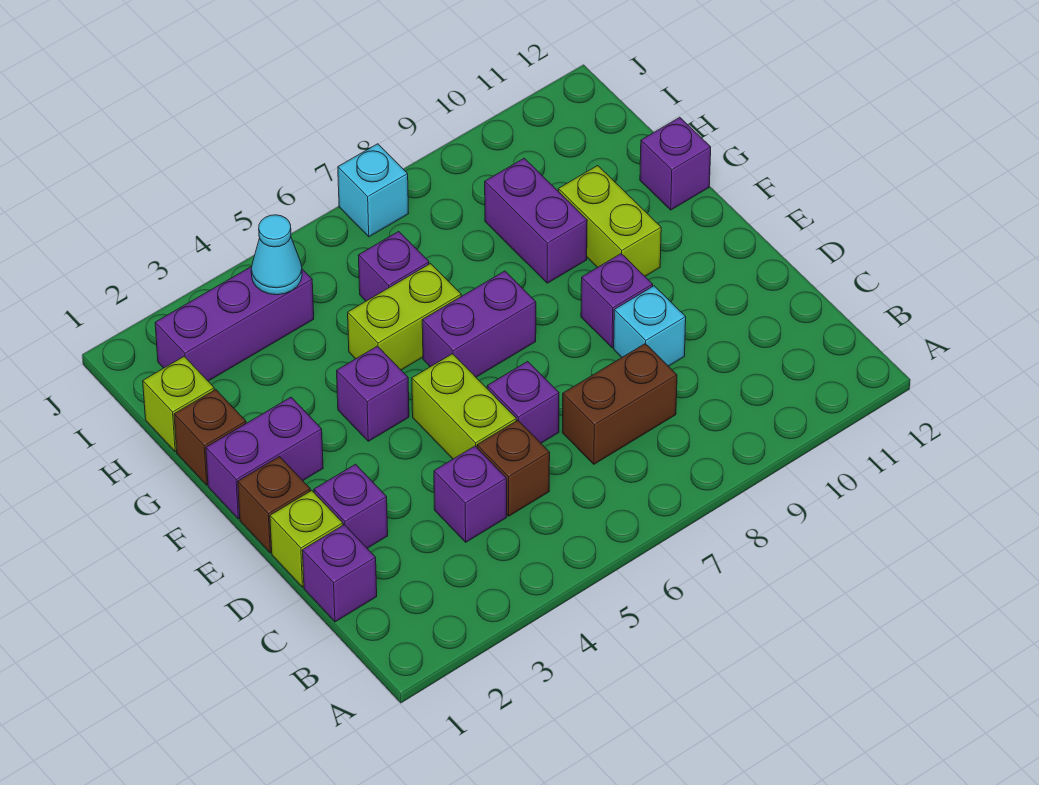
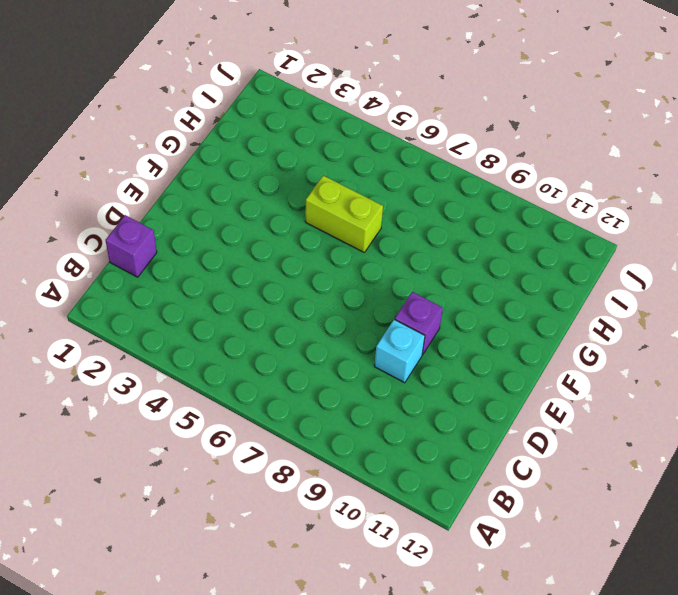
none -> purple 1x1 brick [434,446,507,542]
none -> brown 1x1 brick [477,420,550,516]
none -> brown 1x2 brick [562,344,677,464]

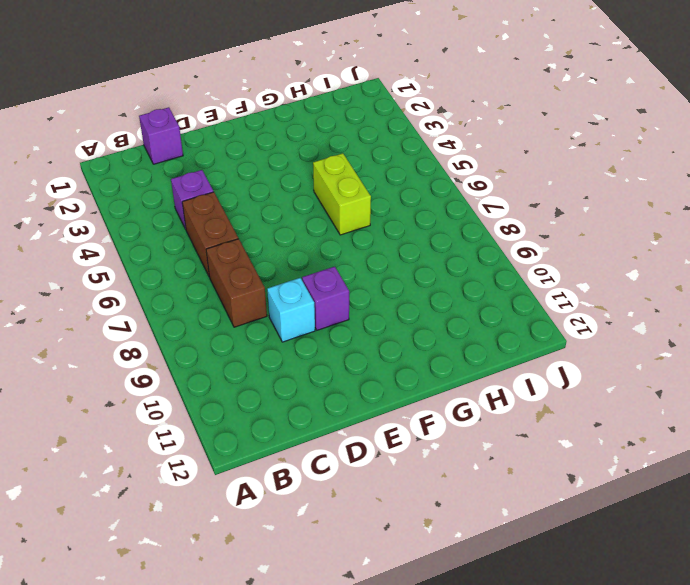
brown 1x2 brick [182,192,238,276] -> brown 1x1 brick [477,420,550,516]
none -> lime 1x1 brick [270,491,343,587]
none -> purple 1x1 brick [314,464,388,548]
none -> lime 1x2 brick [412,354,516,459]

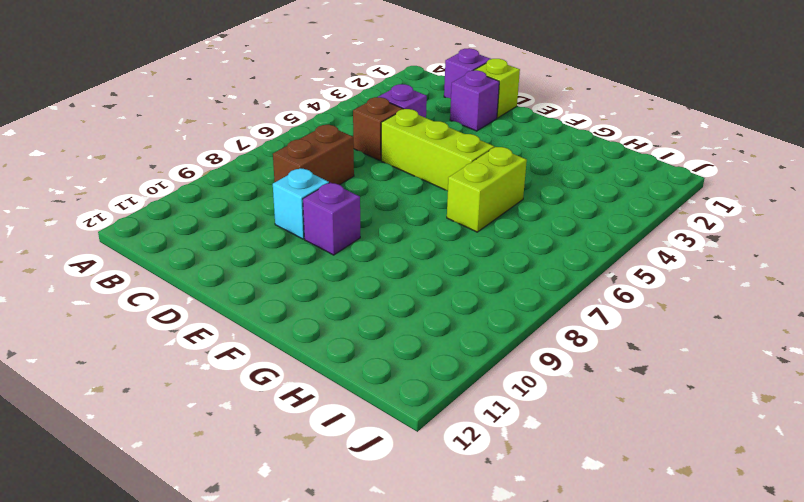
lime 1x3 brick [381,109,494,191] -> lime 1x2 brick [412,354,516,459]
none -> purple 1x1 brick [487,361,559,443]
none -> brown 1x1 brick [238,457,310,553]
none -> purple 1x2 brick [206,397,323,519]

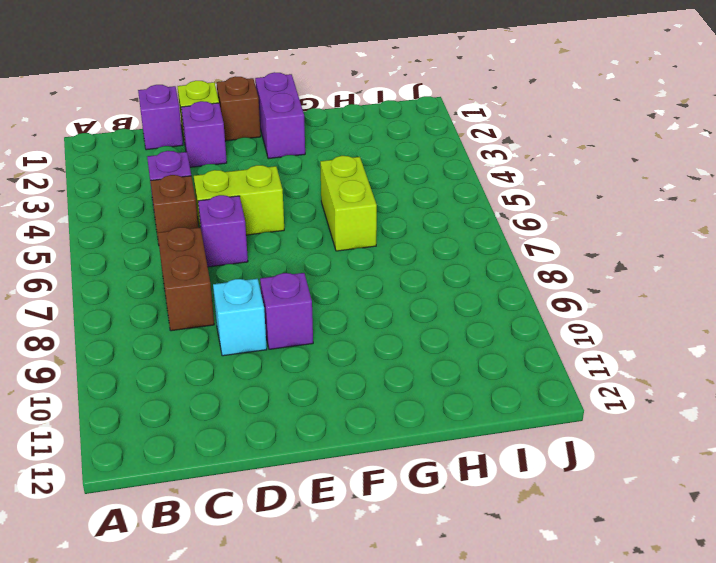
none -> purple 1x1 brick [337,346,409,441]
none -> purple 1x2 brick [422,271,536,377]
none -> lime 1x2 brick [558,166,661,276]

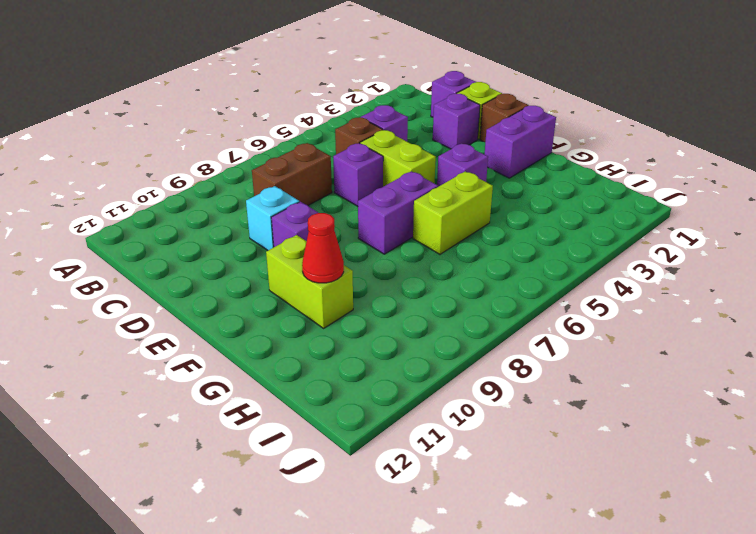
red 1x1 cone [302,213,344,283] -> none
none -> brown 1x1 brick [174,390,246,485]
none -> purple 1x2 brick [485,158,587,283]
none -> purple 1x1 brick [640,117,711,210]

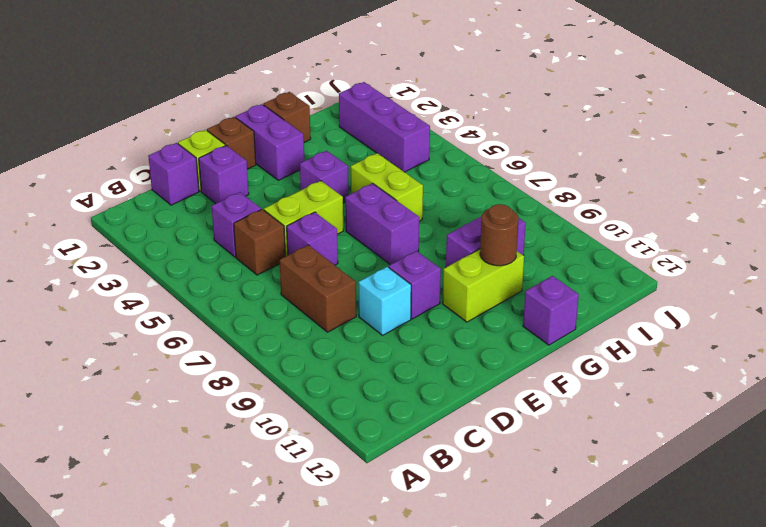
brown 1x1 round brick [480,204,519,266] -> none
none -> lime 1x1 brick [143,356,214,452]
none -> purple 1x1 brick [358,231,429,301]
none -> cyan 1x1 brick [338,144,409,237]

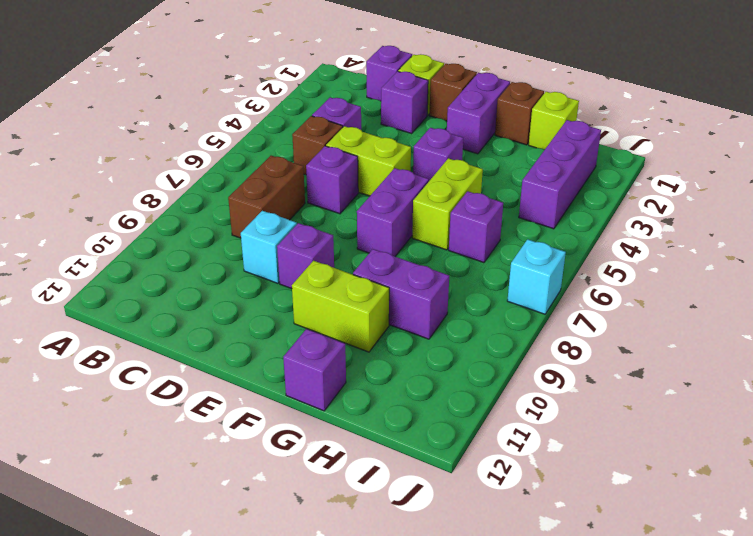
none -> cyan 1x1 cone [251,215,302,295]

